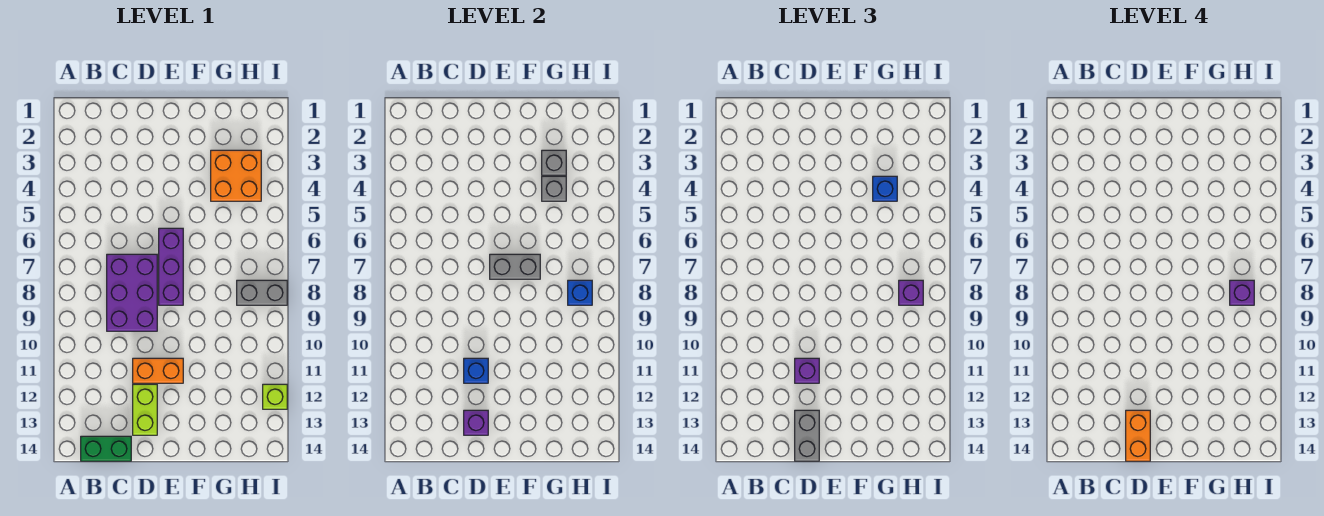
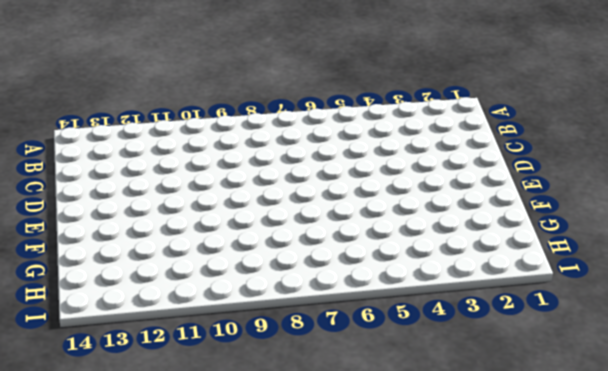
none -> green 1x2 brick [81,436,131,461]
none -> purple 2x3 brick [107,254,157,331]
none -> orange 1x2 brick [133,358,183,383]

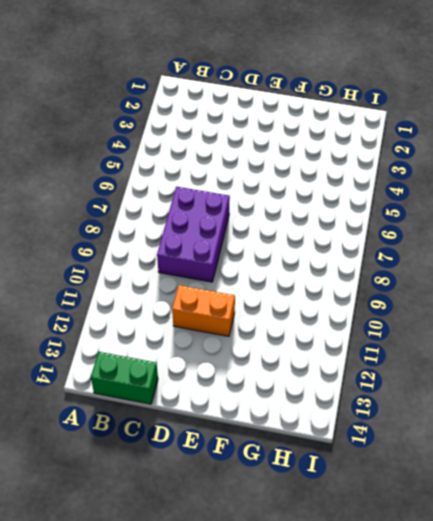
none -> lime 1x2 brick [133,384,157,435]
none -> purple 1x3 brick [159,228,183,305]
none -> orange 2x2 brick [211,150,261,201]

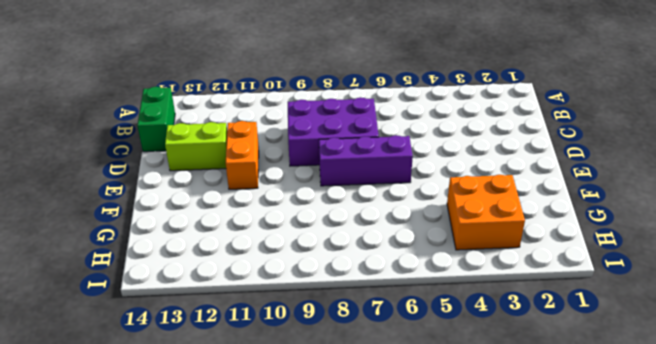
none -> grey 1x2 brick [237,280,287,305]
none -> lime 1x1 brick [263,384,287,409]
none -> blue 1x1 brick [464,358,488,383]

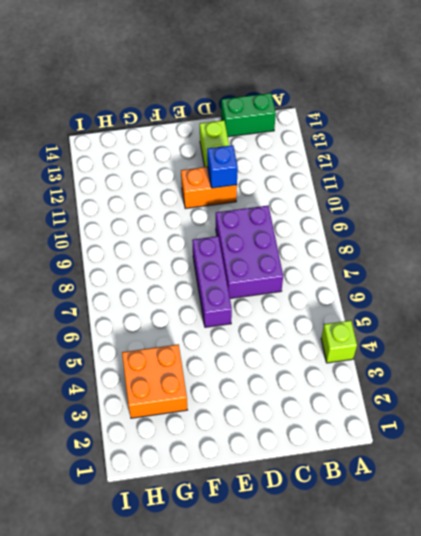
lime 1x1 brick [321,320,357,363] -> lime 1x1 brick moved to [263,384,287,409]
none -> grey 1x2 brick [237,280,287,305]
none -> purple 1x1 brick [464,410,488,435]
none -> grey 1x2 brick [490,254,540,279]

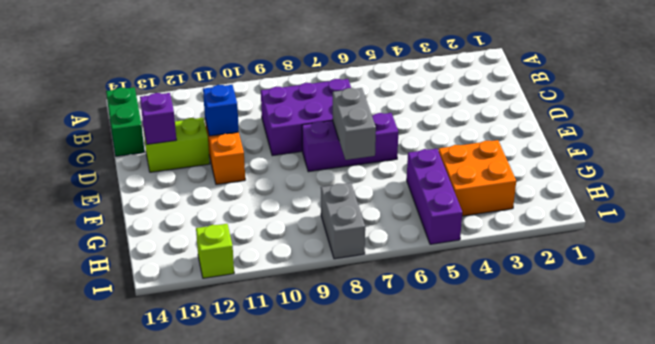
purple 1x3 brick [407,149,462,244] -> none
none -> grey 1x1 brick [542,150,566,175]
none -> grey 1x1 brick [542,176,566,201]
none -> blue 1x1 brick [568,280,592,305]

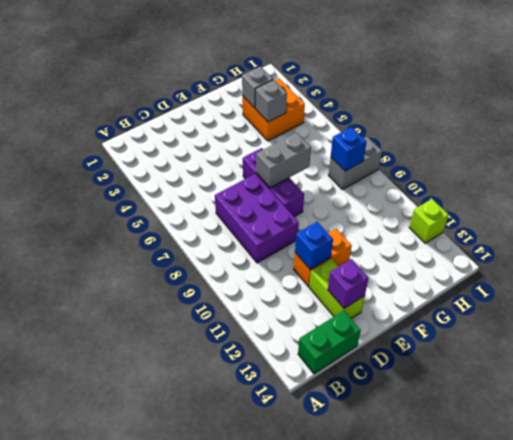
none -> purple 1x1 brick [795,358,819,383]
none -> grey 1x2 brick [795,410,819,461]
none -> blue 1x1 brick [873,176,897,201]

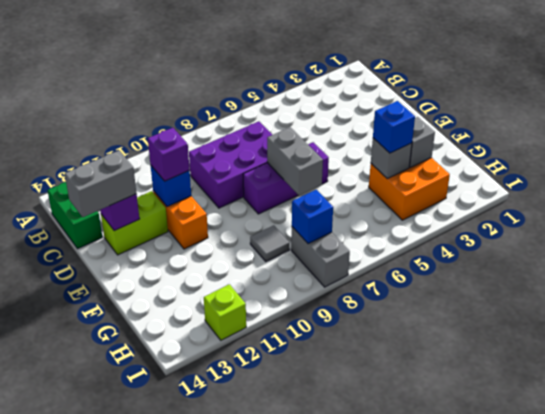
grey 1x1 tile [250,225,289,261] -> none
none -> purple 1x1 brick [899,280,923,305]
none -> orange 1x2 brick [1126,410,1150,461]
none -> purple 1x1 brick [1230,280,1254,305]

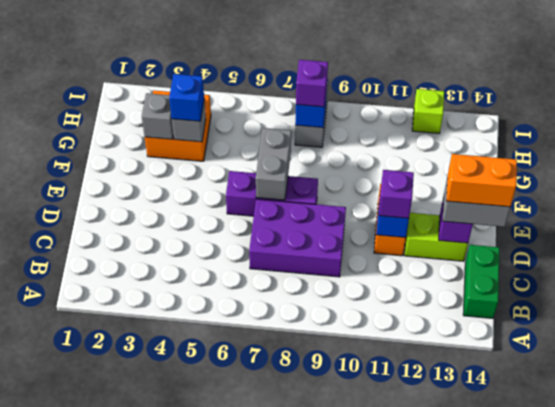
none -> purple 1x1 brick [1230,280,1254,305]

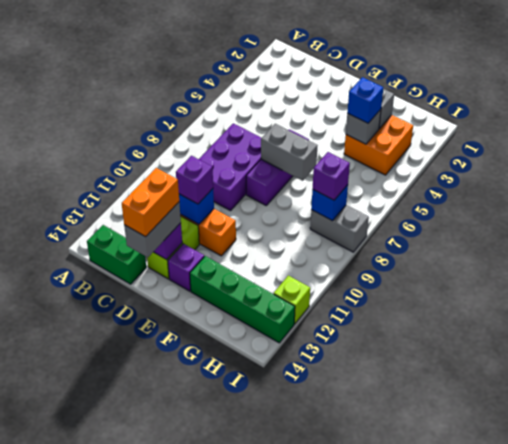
purple 1x1 brick [168,244,204,291] -> purple 1x1 brick moved to [1230,280,1254,305]
green 1x4 brick [190,256,295,343] -> none

